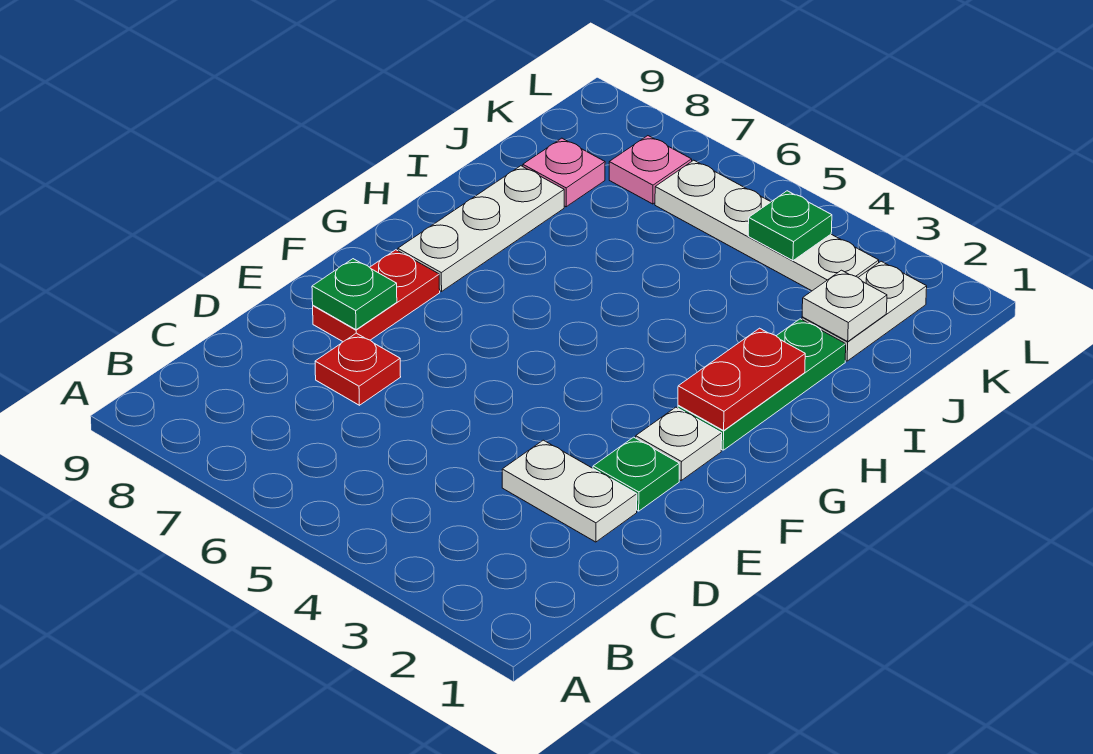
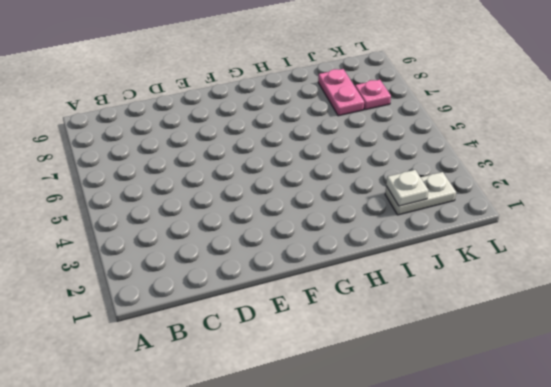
pink 1x2 plate [318,69,364,116] -> pink 1x1 plate [523,138,605,207]
none -> white 1x2 plate [502,440,637,542]
none -> red 1x1 plate [315,333,401,405]
none -> green 1x1 plate [593,437,679,511]

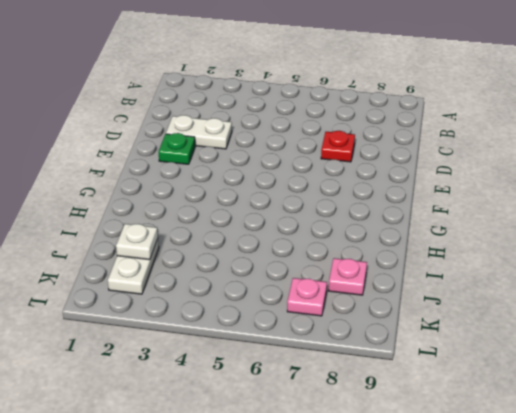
none -> red 1x2 plate [313,250,440,342]
none -> white 1x1 plate [636,407,722,480]
none -> green 1x3 plate [678,319,846,450]

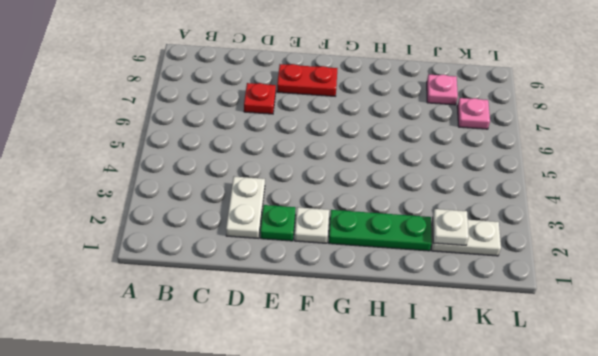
none -> white 1x3 plate [398,166,564,291]
none -> white 1x4 plate [655,160,879,291]
none -> green 1x1 plate [312,259,397,330]

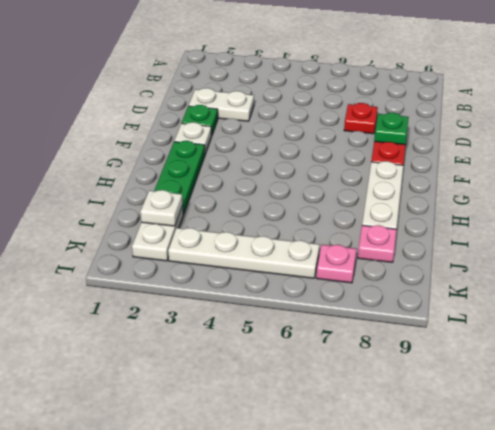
none -> red 1x2 plate [678,328,805,431]
none -> green 1x1 plate [748,191,832,261]

